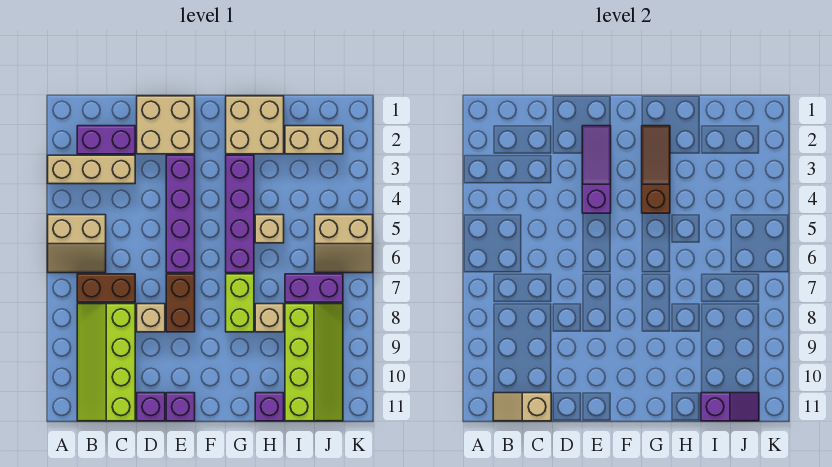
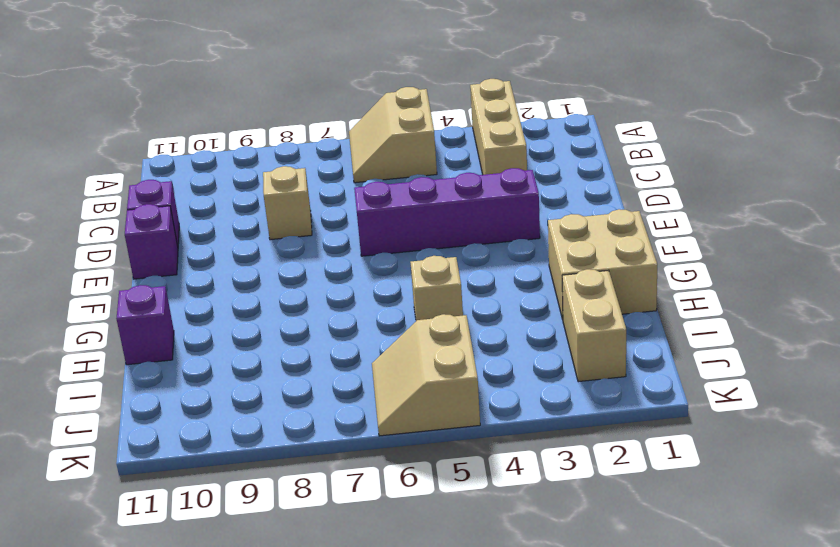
none -> purple 1x2 brick [77,126,135,154]
none -> brown 1x2 brick [77,274,135,302]
none -> lime 2x4 slope [77,304,135,421]

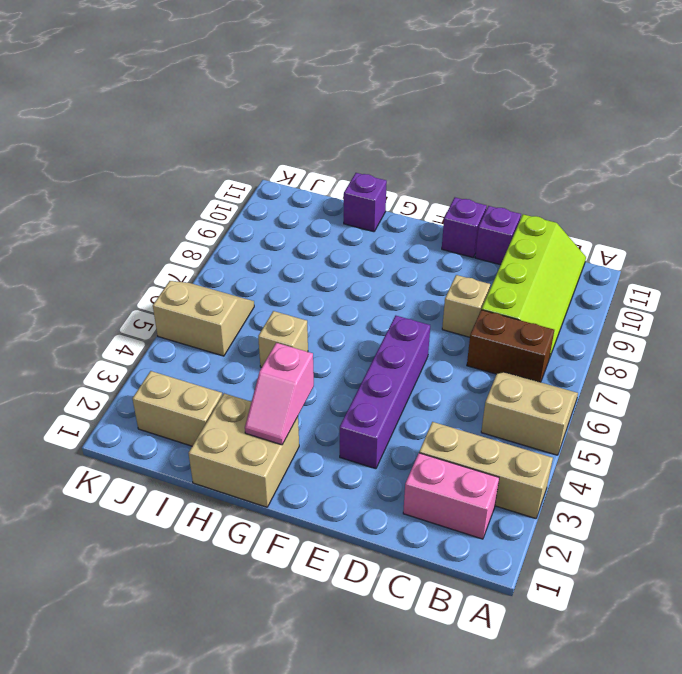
pink 1x2 brick [403,453,499,539] -> purple 1x2 brick [77,126,135,154]
pink 1x2 slope [245,343,314,445] -> brown 1x3 slope [642,126,670,213]
none -> tan 2x2 brick [137,96,195,154]
none -> brown 1x2 brick [166,274,195,332]
none -> purple 1x4 brick [226,155,254,273]

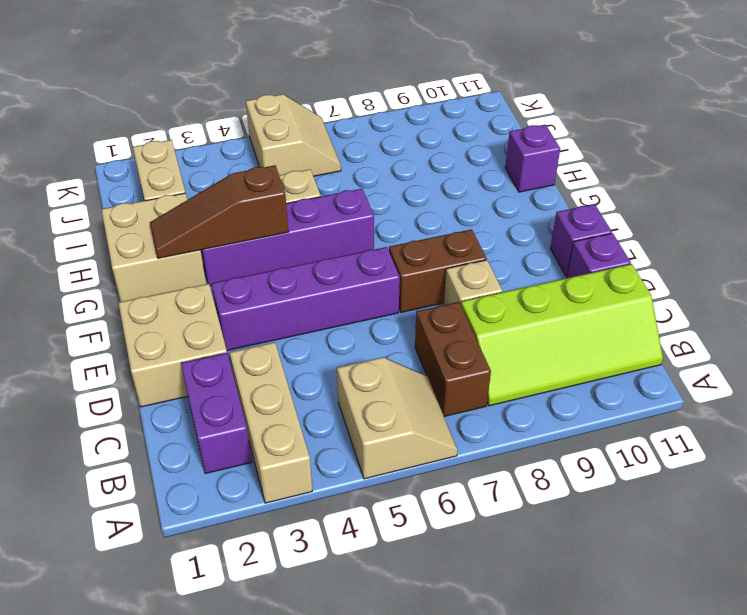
none -> lime 1x2 brick [226,274,254,332]
none -> tan 1x1 brick [255,304,284,332]
none -> purple 1x2 brick [285,274,343,302]

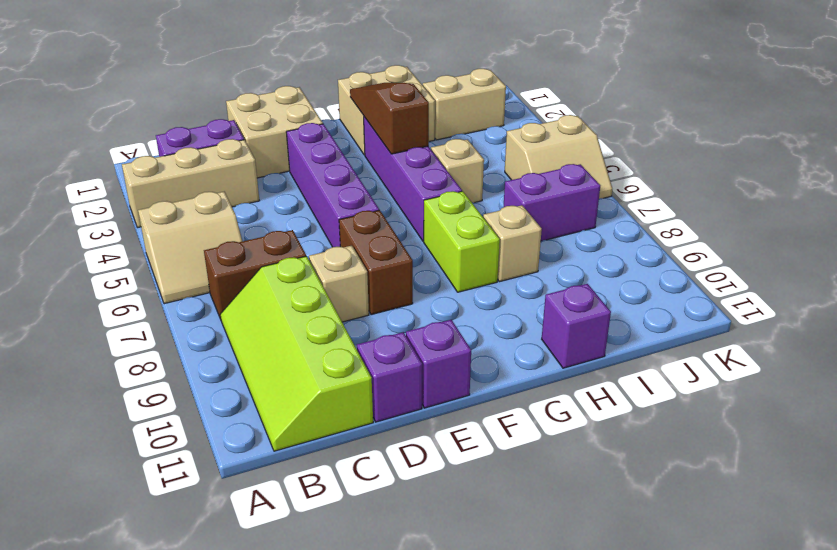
none -> lime 2x4 slope [285,304,343,421]
none -> tan 1x2 slope [493,393,551,421]
none -> purple 1x3 slope [582,126,611,213]

